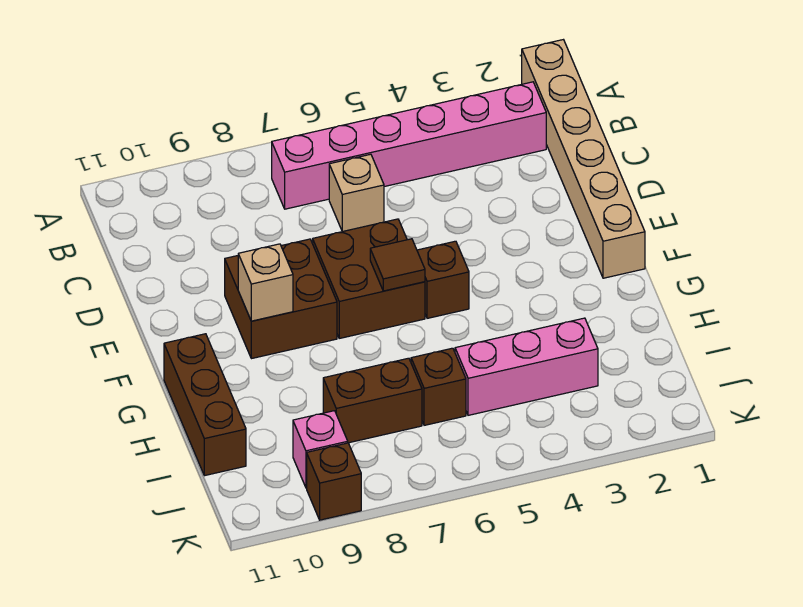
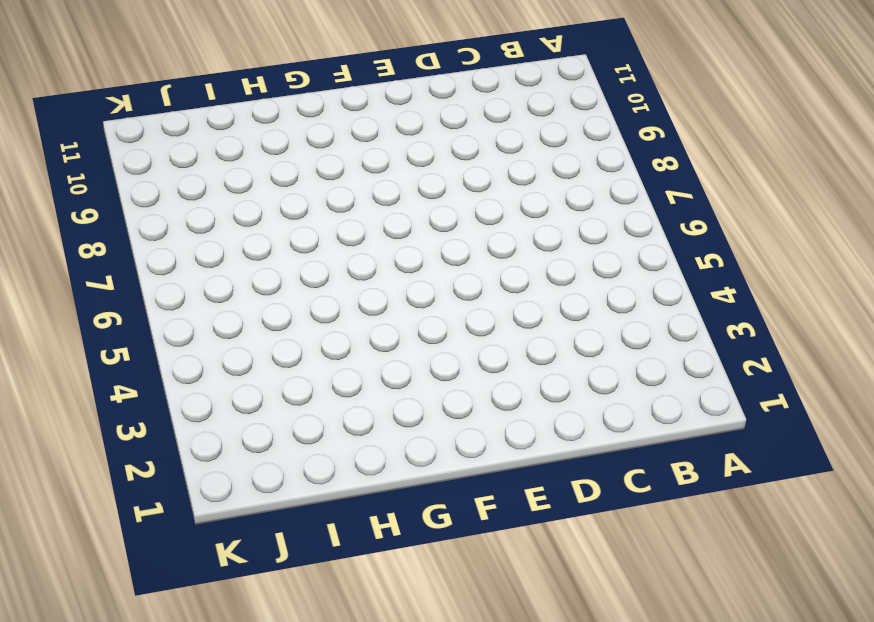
none -> tan 1x6 brick [522,40,645,278]
none -> pink 1x6 brick [272,82,546,209]
none -> tan 1x1 brick [329,154,384,232]

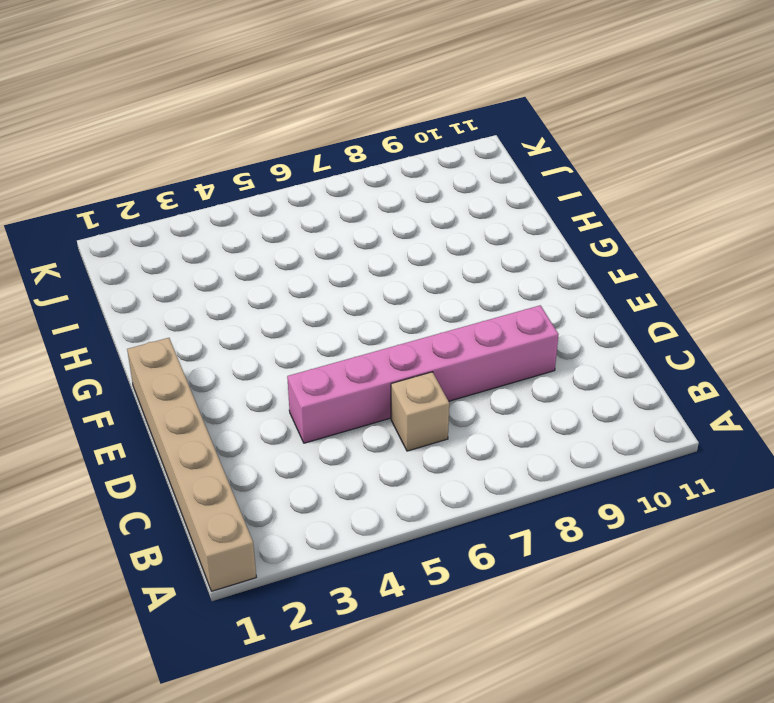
pink 1x6 brick [287,305,559,443] -> pink 1x6 brick moved to [272,82,546,209]
none -> brown 2x2 brick [313,219,425,338]
none -> brown 2x2 brick [225,239,337,359]
none -> brown 1x1 brick [417,241,469,318]

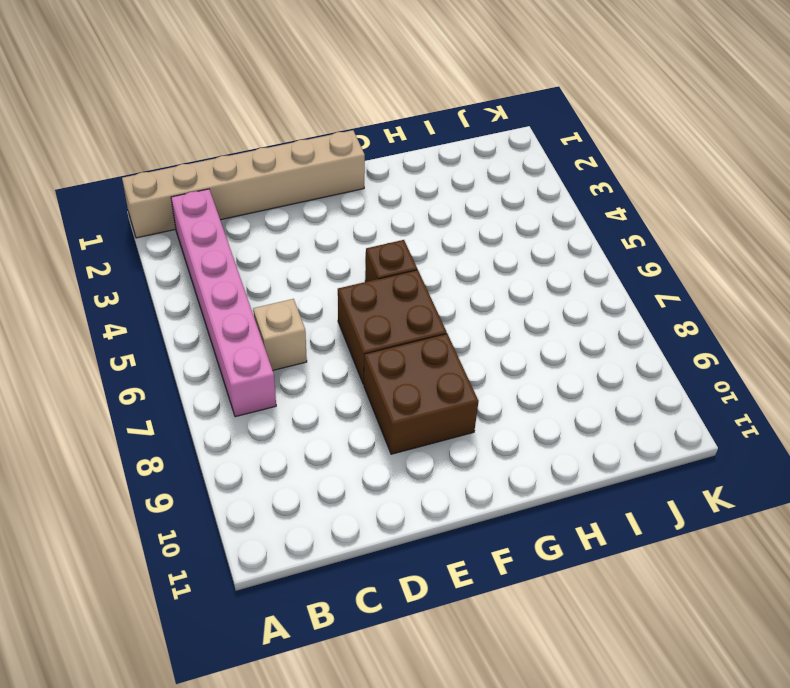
none -> brown 1x3 brick [164,334,246,476]
none -> pink 1x3 brick [455,318,598,415]
none -> brown 1x1 brick [411,348,466,425]

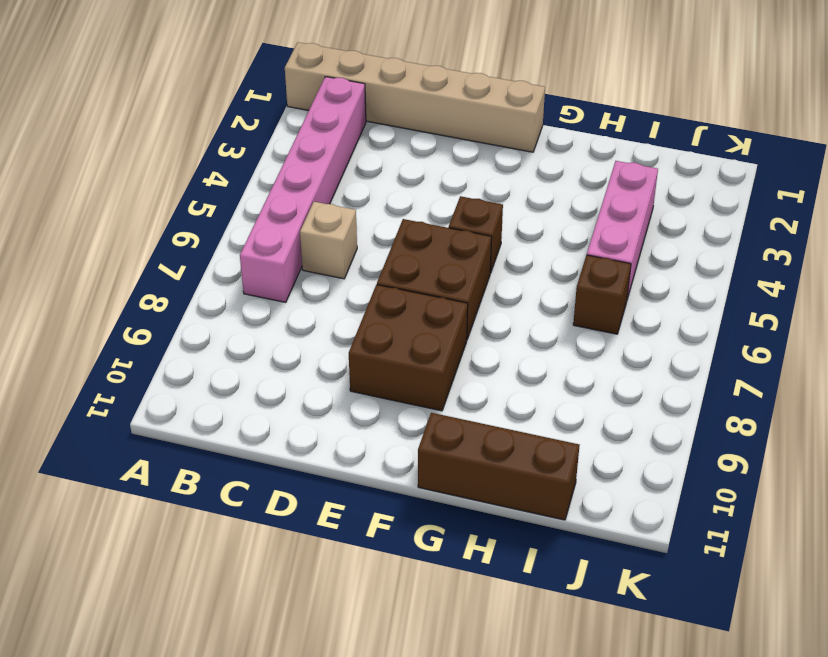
none -> brown 1x2 brick [323,358,422,443]
none -> pink 1x1 brick [293,411,348,488]
none -> brown 1x1 brick [307,443,361,520]

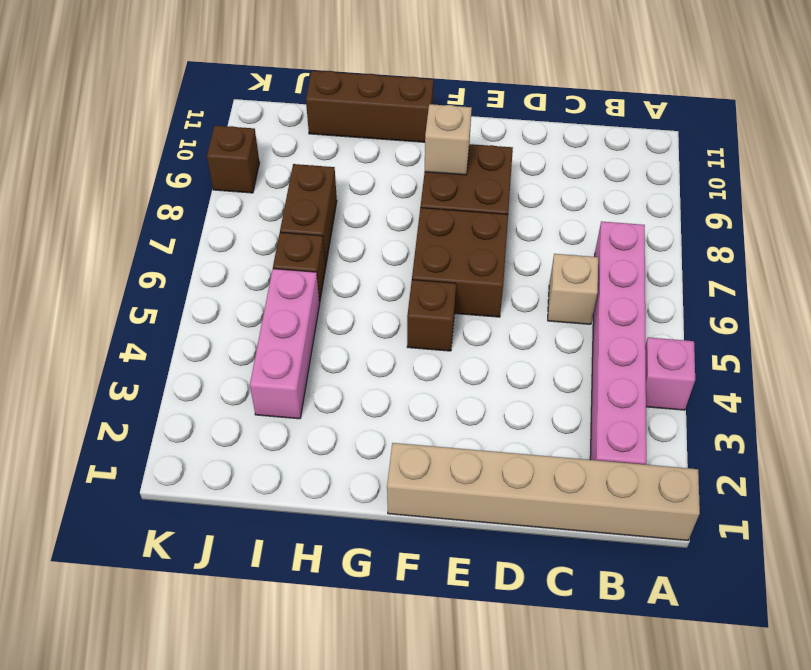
pink 1x1 brick [645,337,695,410] -> pink 1x1 brick moved to [293,411,348,488]
none -> brown 1x1 tile [370,239,425,291]

